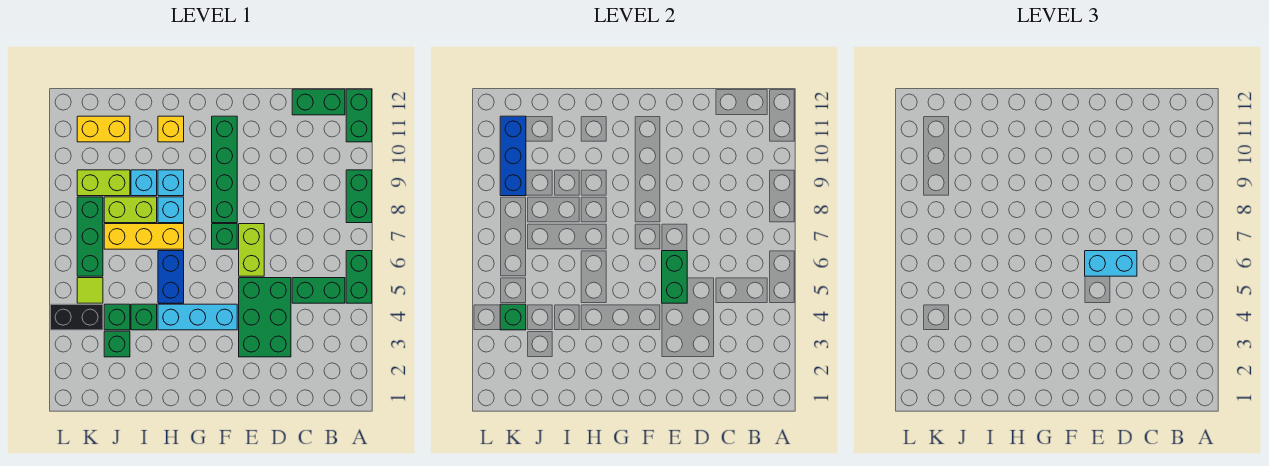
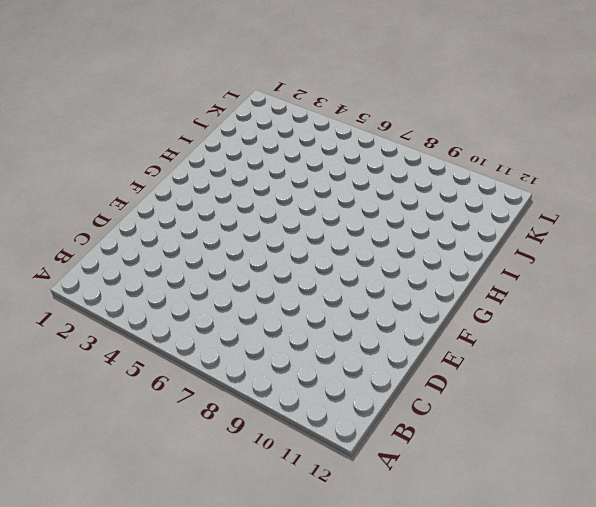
none -> green 1x2 brick [346,251,372,303]
none -> green 1x2 brick [346,170,372,223]
none -> green 1x2 brick [346,89,372,142]

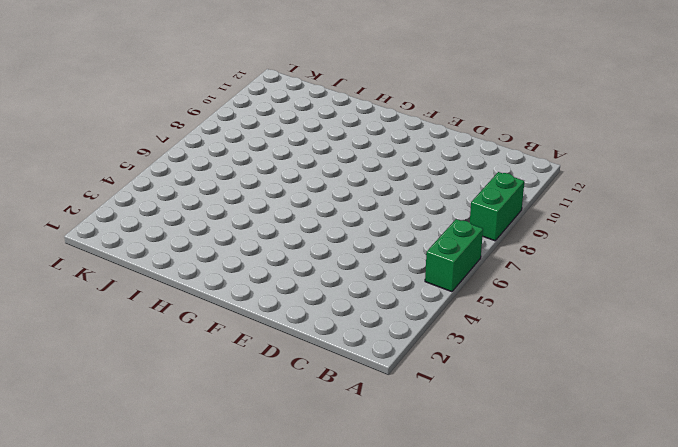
none -> green 1x2 brick [346,89,372,142]
none -> green 1x2 brick [292,278,345,303]
none -> green 1x2 brick [292,89,345,115]

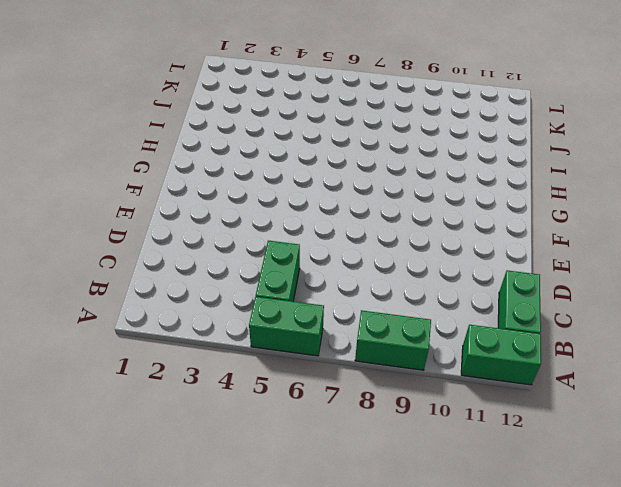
none -> green 2x3 brick [239,278,291,357]
none -> lime 1x2 brick [239,224,264,276]
none -> cyan 1x3 brick [158,304,237,330]

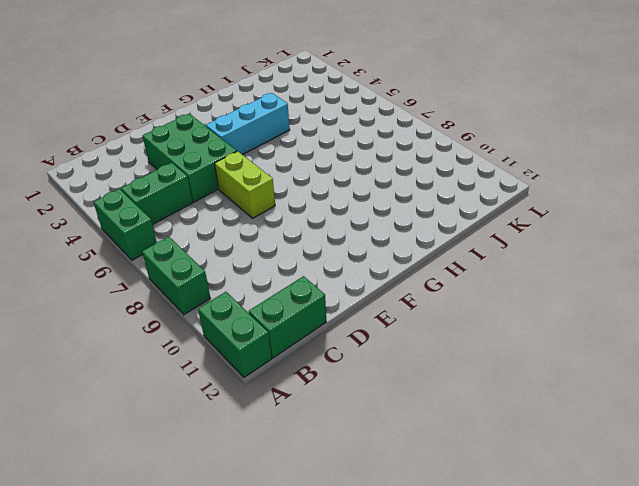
none -> green 1x1 brick [212,224,237,249]
none -> green 1x4 brick [212,116,237,223]
none -> blue 1x2 brick [158,251,184,303]

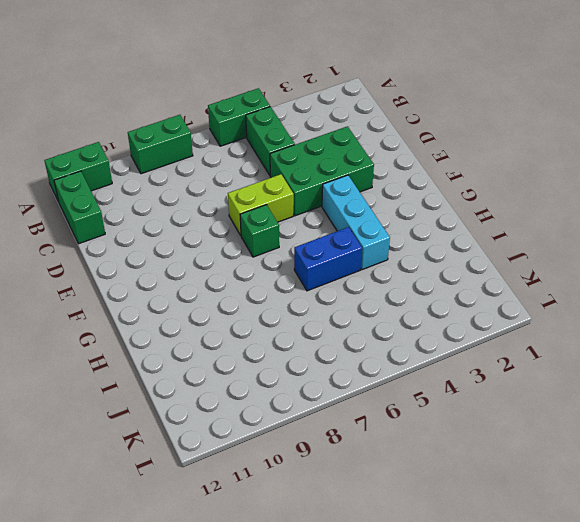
none -> green 1x4 brick [212,116,237,223]
none -> yellow 1x3 brick [104,224,184,249]
none -> cyan 1x1 brick [158,197,184,223]

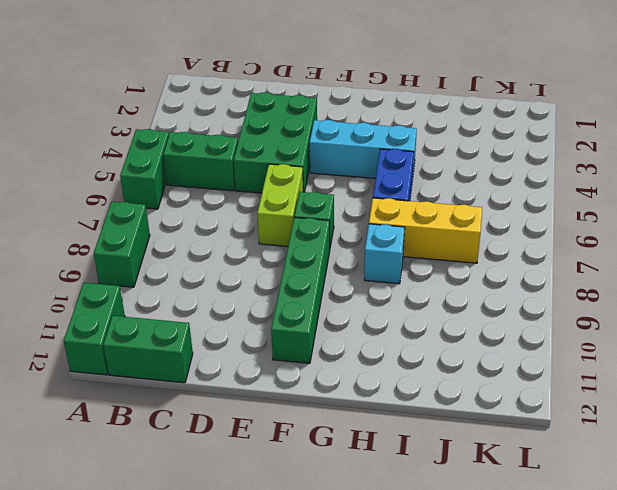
none -> cyan 1x1 brick [158,170,184,196]
none -> yellow 1x1 brick [158,116,184,142]
none -> green 1x1 brick [131,304,157,330]

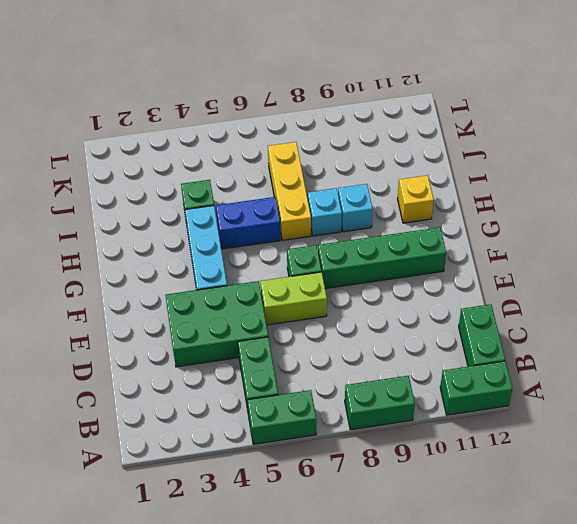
none -> lime 1x2 brick [104,197,157,223]
none -> cyan 1x1 brick [131,170,157,196]
none -> green 1x1 brick [104,331,130,357]

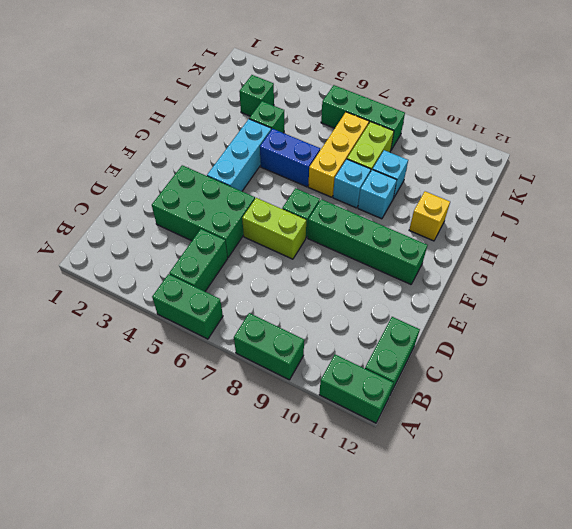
none -> green 1x1 brick [104,304,130,330]
none -> lime 1x2 brick [77,170,130,196]
none -> yellow 1x2 brick [77,116,130,142]

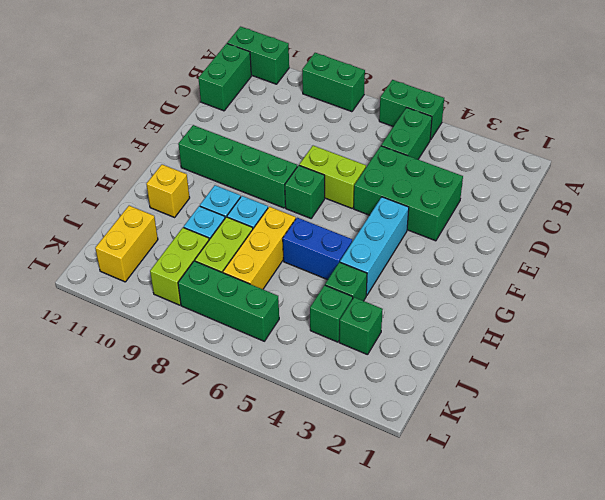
none -> black 1x2 brick [50,304,103,330]
none -> lime 1x1 tile [77,278,103,303]
none -> green 1x2 brick [662,251,687,303]

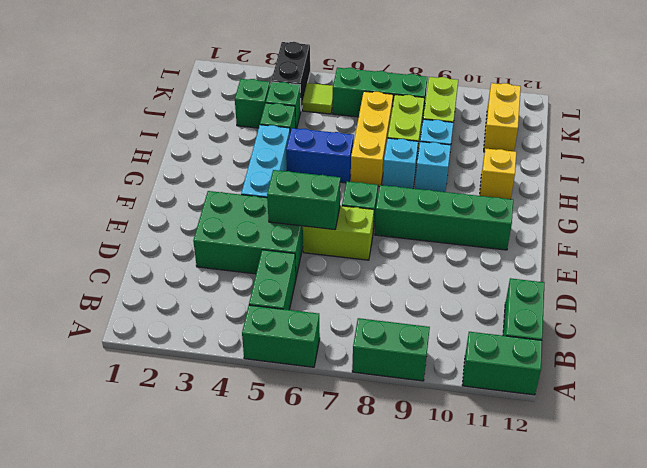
none -> green 1x1 brick [500,304,526,330]
none -> blue 1x3 brick [500,116,526,196]
none -> cyan 1x2 brick [1085,251,1137,276]

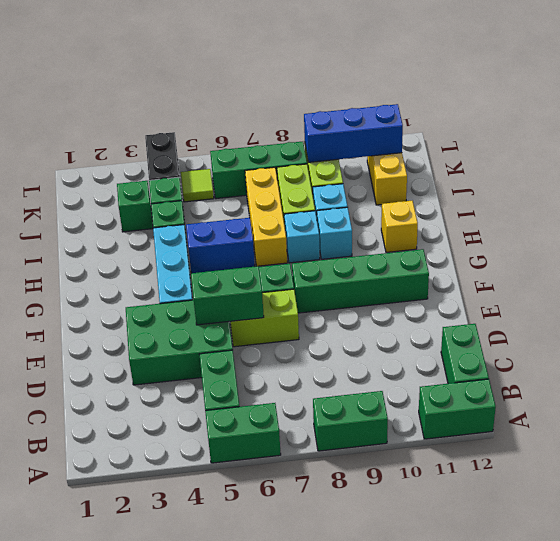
none -> green 1x1 brick [500,304,526,330]
none -> cyan 1x2 brick [1085,251,1137,276]

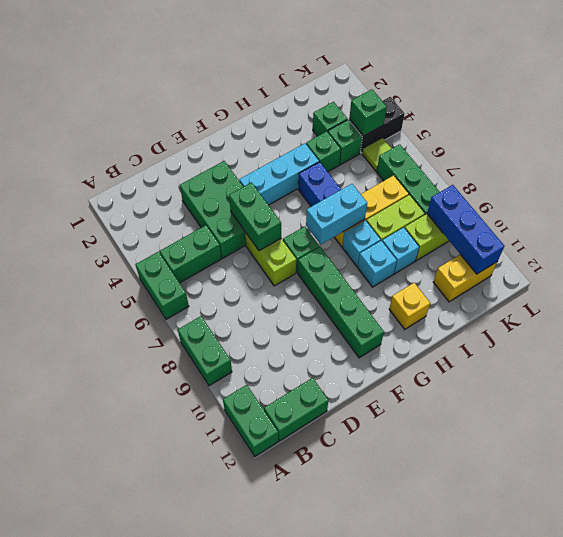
cyan 1x2 brick [306,184,367,244] -> cyan 1x2 brick moved to [1085,251,1137,276]

